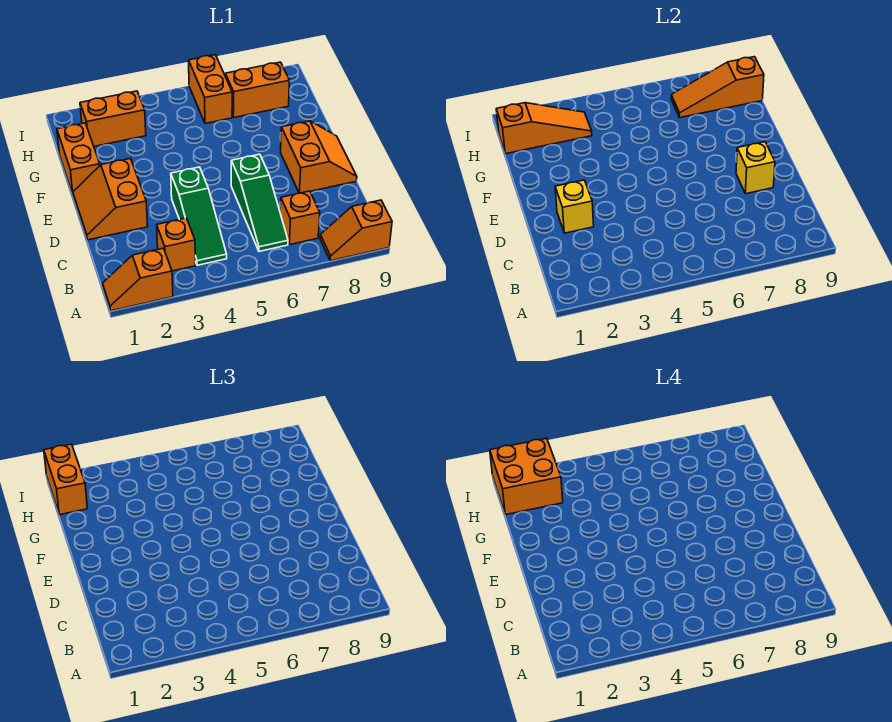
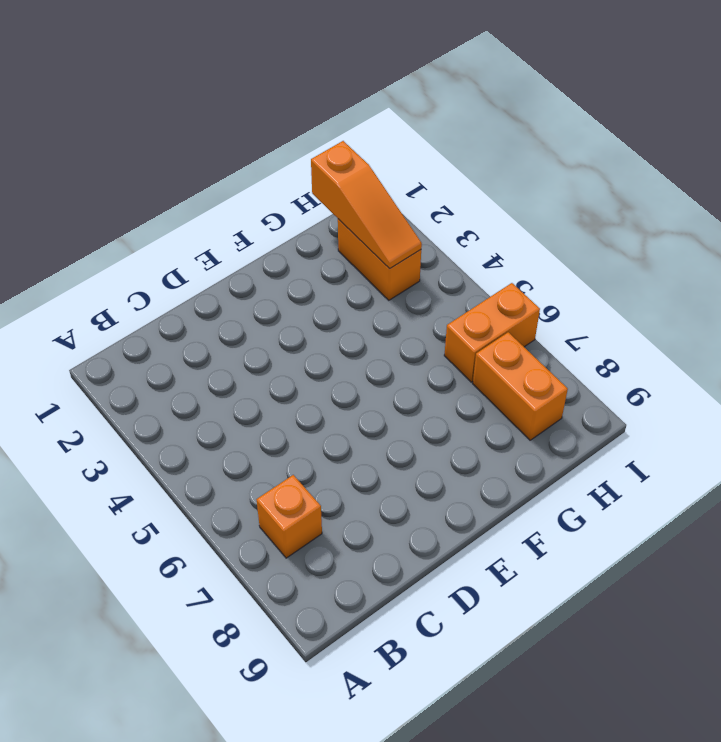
none -> orange 1x2 slope [103,248,173,311]
none -> orange 1x2 slope [320,200,392,261]
none -> orange 1x1 brick [157,218,196,271]

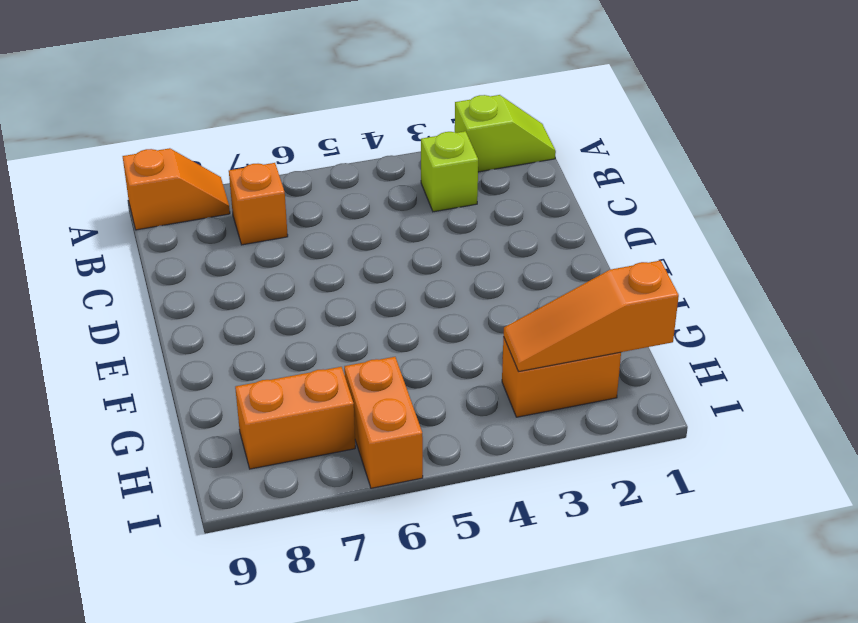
lime 1x2 slope [455,95,556,172] -> orange 1x2 slope [103,248,173,311]
lime 1x1 brick [421,131,478,212] -> orange 1x1 brick [157,218,196,271]
none -> green 1x3 slope [171,167,227,265]
none -> green 1x3 slope [231,154,288,251]
none -> orange 2x2 slope [73,159,148,240]

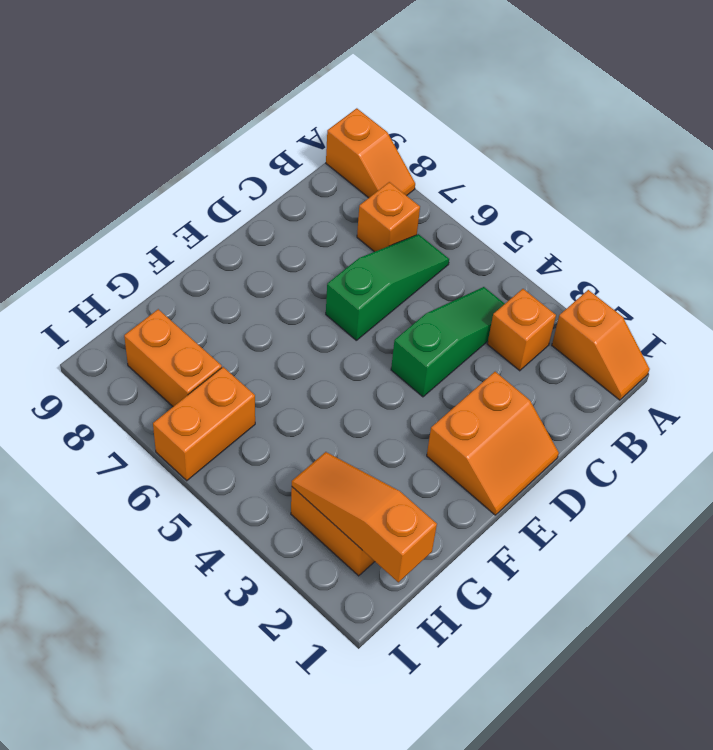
none -> orange 2x2 slope [281,121,357,193]
none -> orange 1x2 brick [57,123,100,194]
none -> yellow 1x1 brick [555,180,594,233]

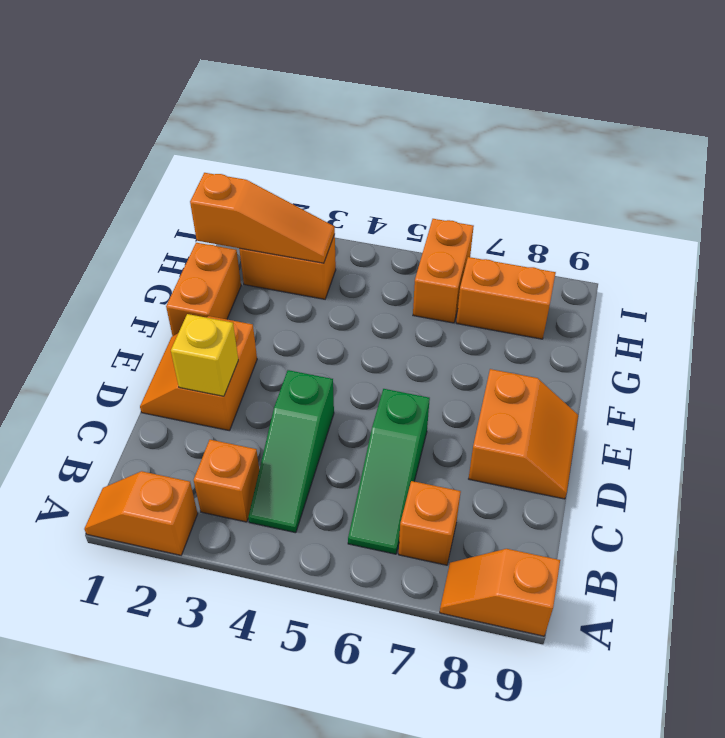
none -> yellow 1x1 brick [736,142,775,194]
none -> orange 1x3 slope [671,57,764,118]
none -> orange 1x2 brick [44,444,87,515]

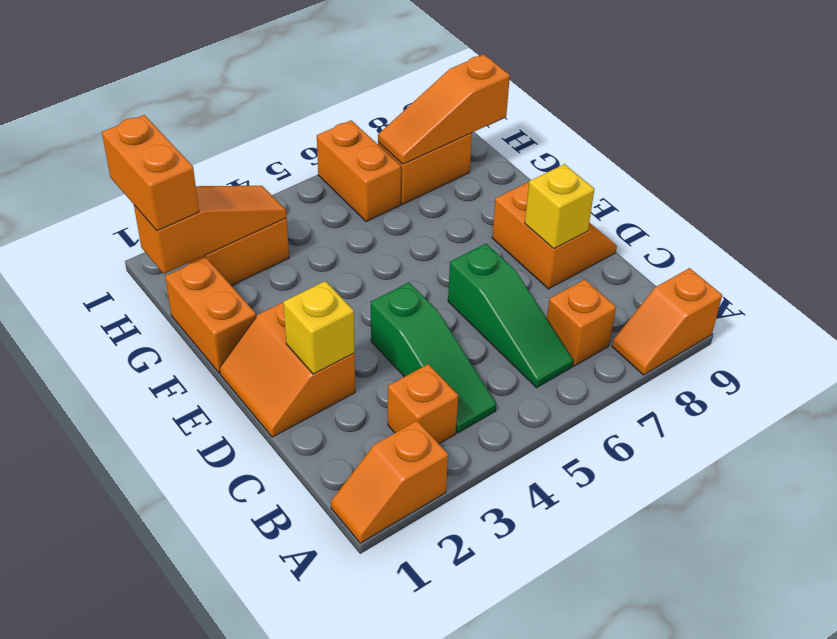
none -> orange 2x2 brick [490,438,563,515]

